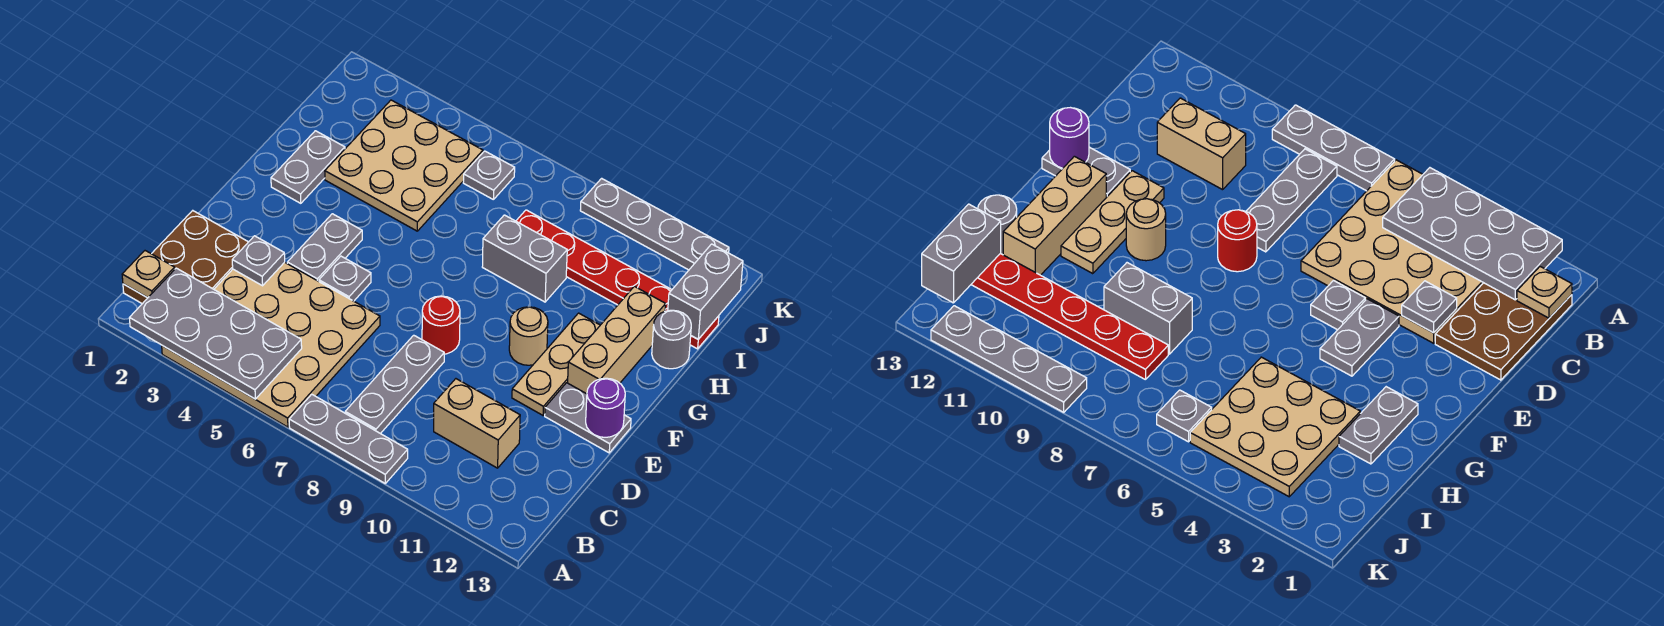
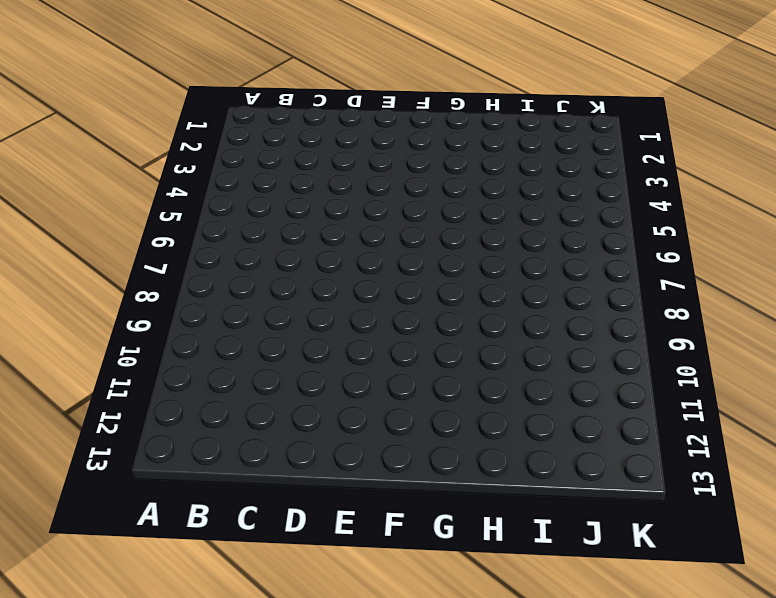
none -> tan 4x4 plate [162,262,380,427]
none -> grey 1x3 plate [289,394,408,483]
none -> brown 2x3 plate [123,211,248,304]

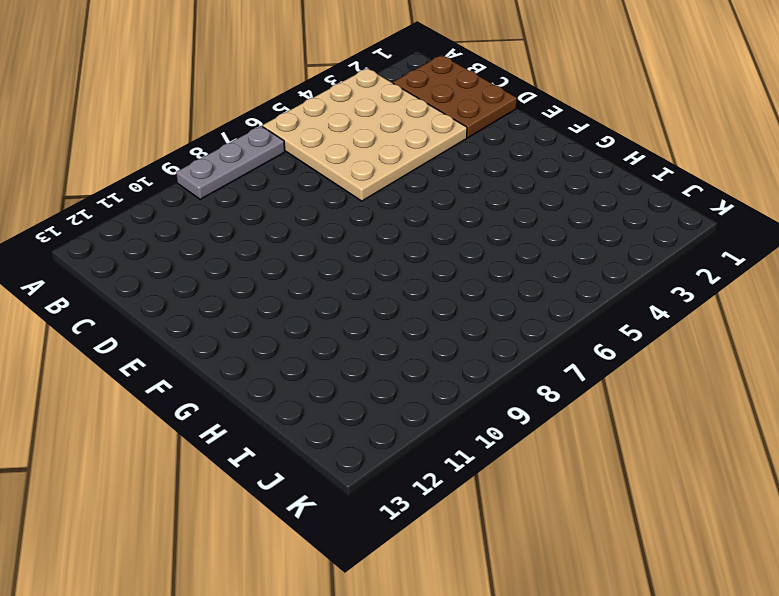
none -> grey 1x3 plate [345,335,444,434]
none -> tan 1x2 brick [434,379,520,468]
none -> grey 1x2 plate [287,214,362,281]

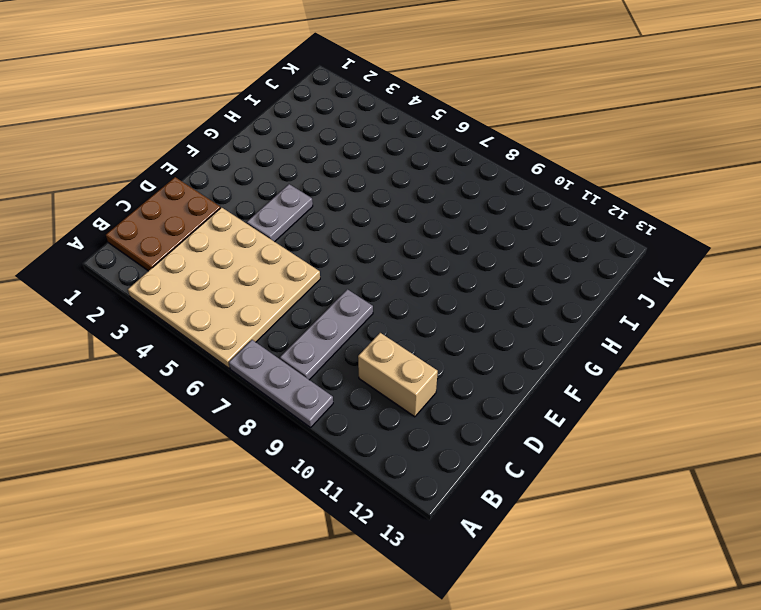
none -> grey 1x1 plate [319,256,371,301]
none -> red 1x1 round brick [422,296,460,354]
none -> tan 1x3 plate [512,313,600,415]

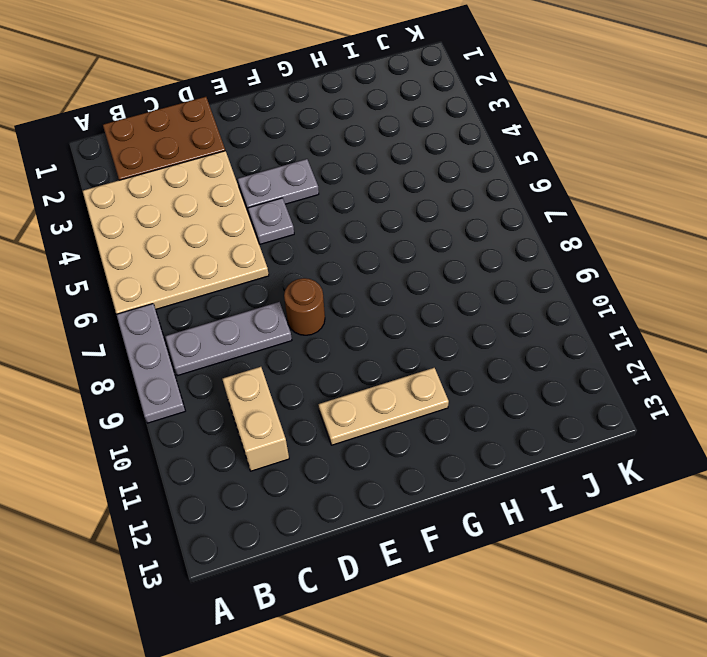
brown 1x1 round brick [284,278,325,335] -> red 1x1 round brick [422,296,460,354]
none -> grey 1x2 plate [545,383,631,453]
none -> tan 1x1 round brick [509,307,548,365]
none -> tan 1x3 brick [568,286,666,394]

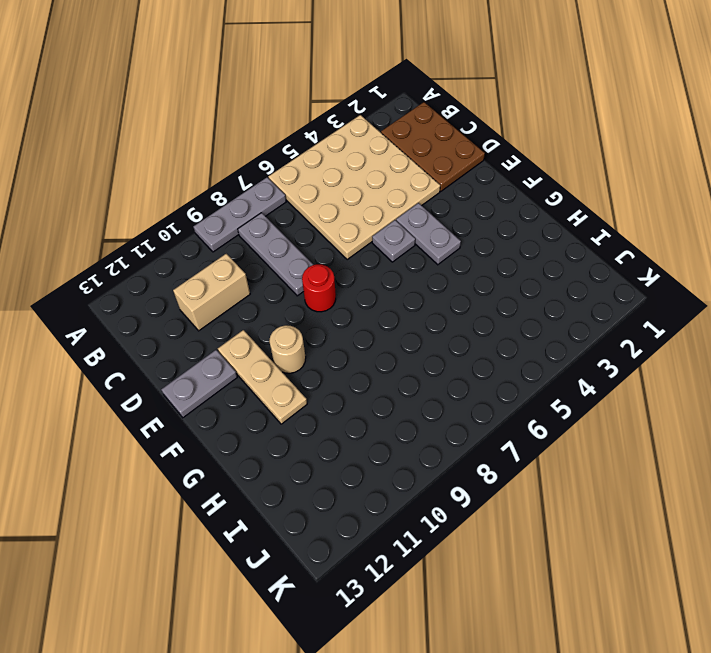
none -> tan 1x3 brick [568,286,666,394]
none -> grey 1x2 plate [271,131,345,203]
none -> tan 3x3 plate [325,100,483,231]

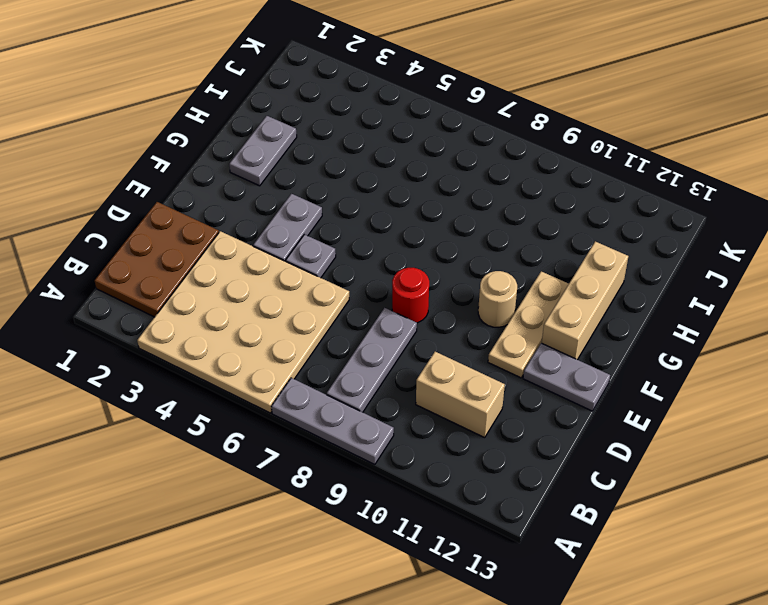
none -> tan 3x3 plate [325,100,483,231]
none -> grey 1x2 brick [482,215,567,302]
none -> grey 1x1 round brick [652,310,691,369]

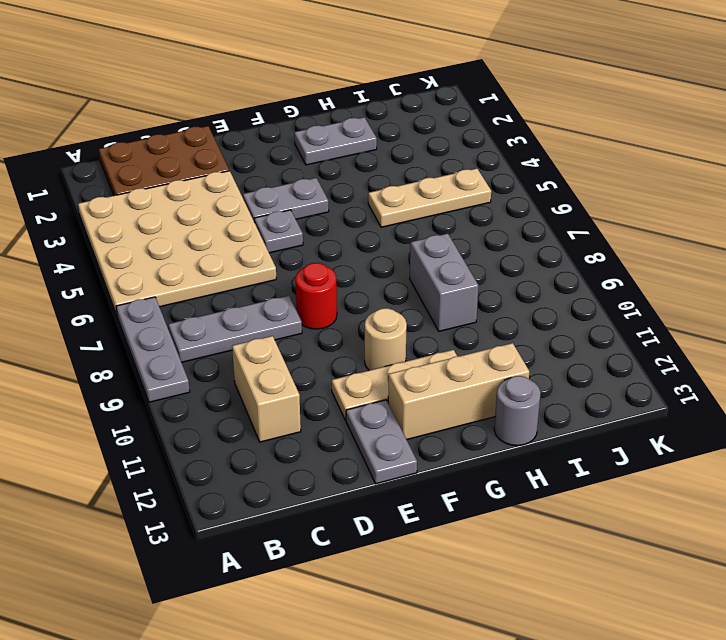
tan 1x3 plate [368,168,491,227] -> tan 3x3 plate [325,100,483,231]
none -> red 1x6 plate [516,210,719,349]
none -> grey 1x1 plate [463,151,515,200]
none -> grey 1x4 plate [580,178,729,270]

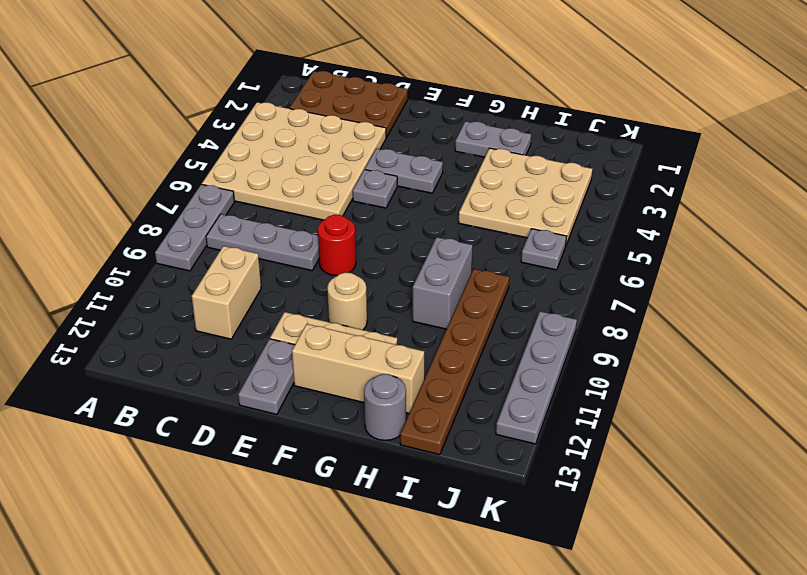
brown 1x6 plate [400,269,509,455] -> red 1x6 plate [516,210,719,349]
none -> grey 2x4 plate [129,268,302,399]
none -> tan 1x1 plate [122,251,175,298]
none -> grey 1x1 plate [232,236,285,286]

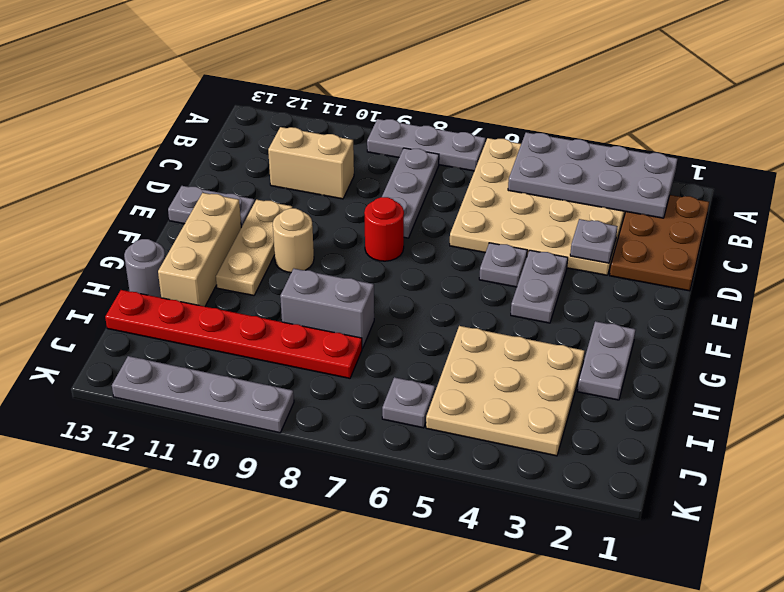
none -> tan 1x1 plate [122,251,175,298]
none -> purple 1x1 round brick [586,378,625,437]
none -> grey 1x2 brick [668,244,743,339]

